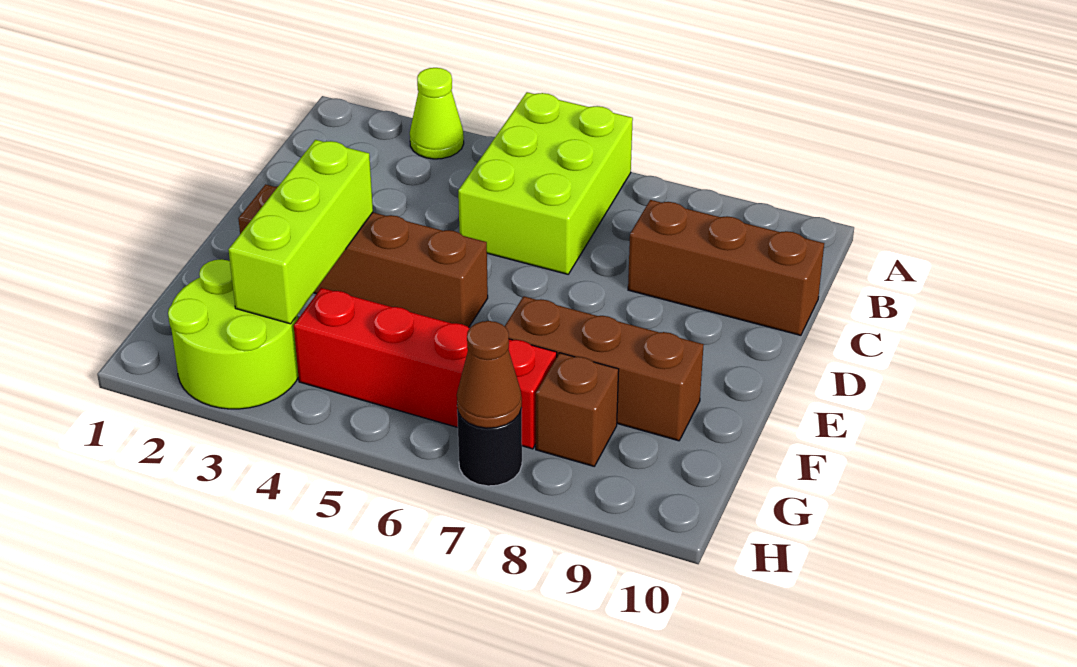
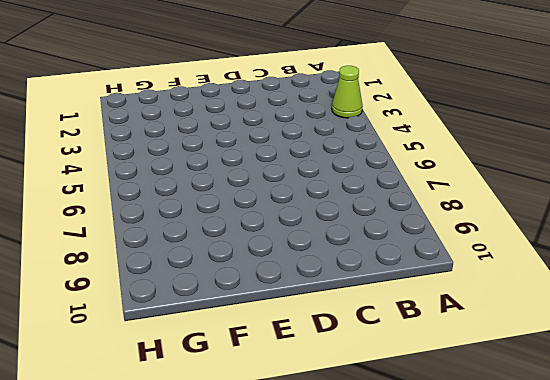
none -> lime 2x3 brick [458,92,633,274]
none -> brown 1x3 brick [628,200,824,335]

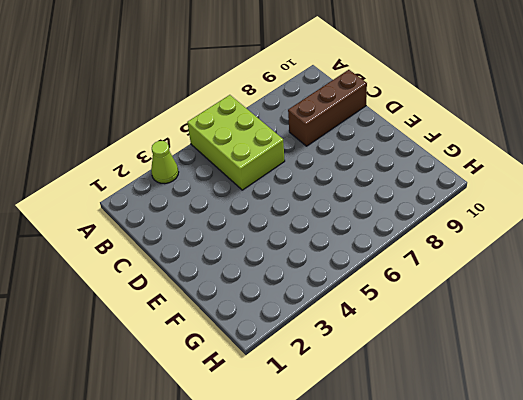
none -> brown 1x4 brick [238,184,488,327]
none -> brown 1x3 brick [505,296,704,441]

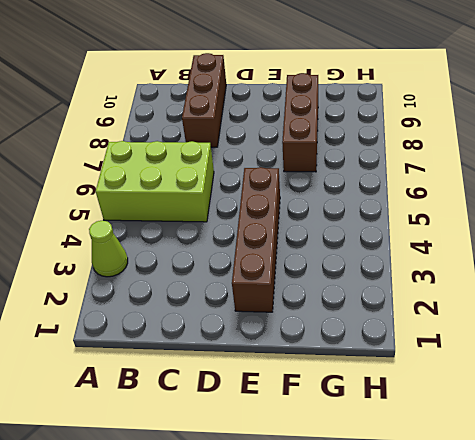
none -> lime 2x2 round brick [168,259,299,409]
none -> red 1x4 brick [294,288,557,449]

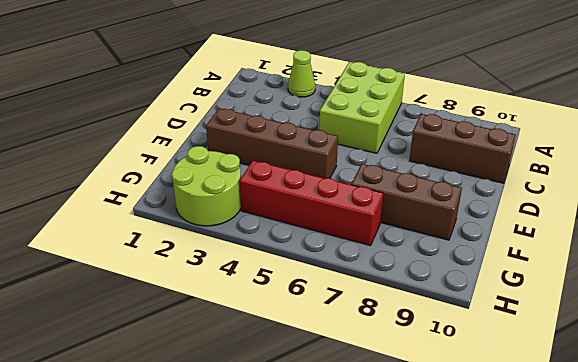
none -> brown 1x1 brick [536,353,619,466]
none -> black 1x1 round brick [457,408,522,486]

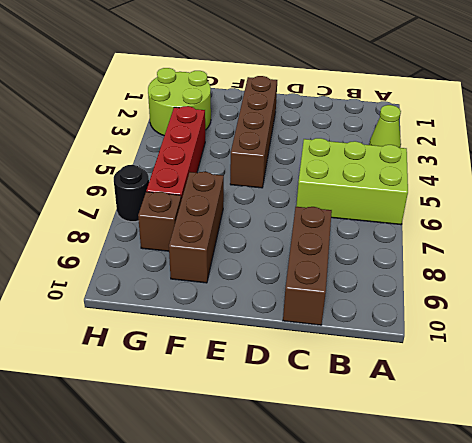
none -> lime 1x3 brick [228,140,373,324]
none -> brown 1x1 cone [457,321,522,428]

